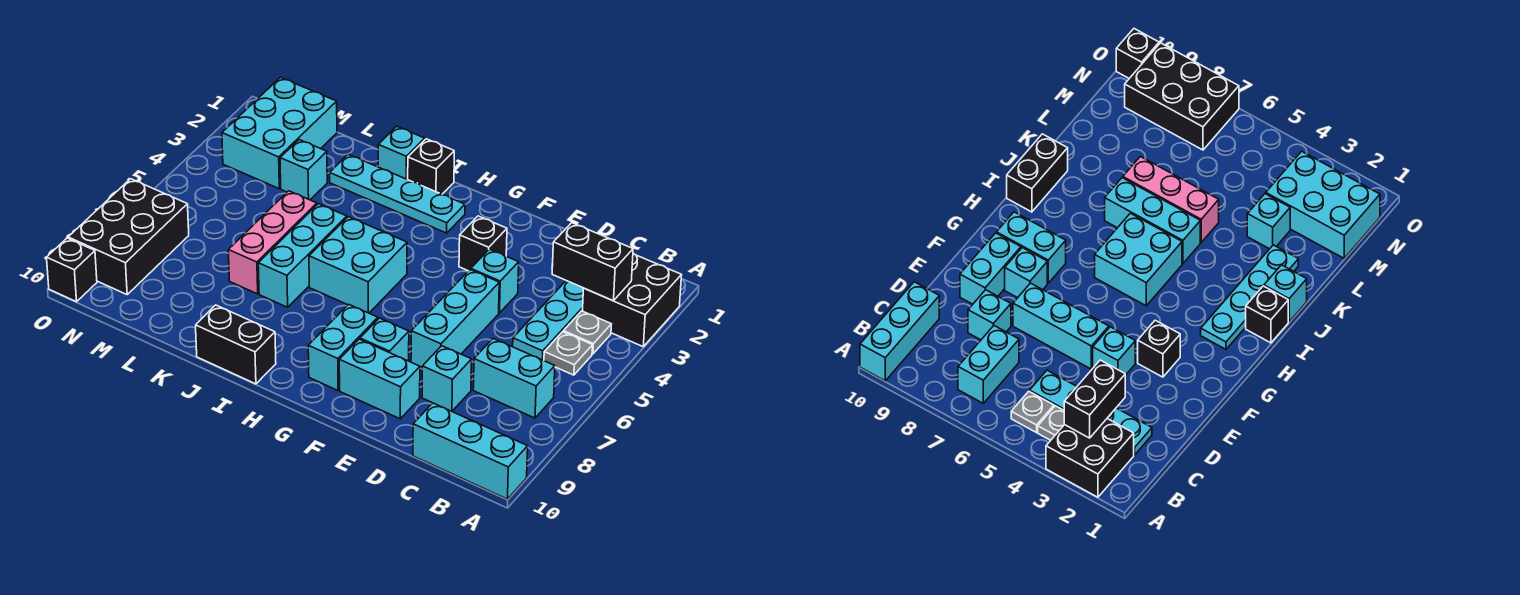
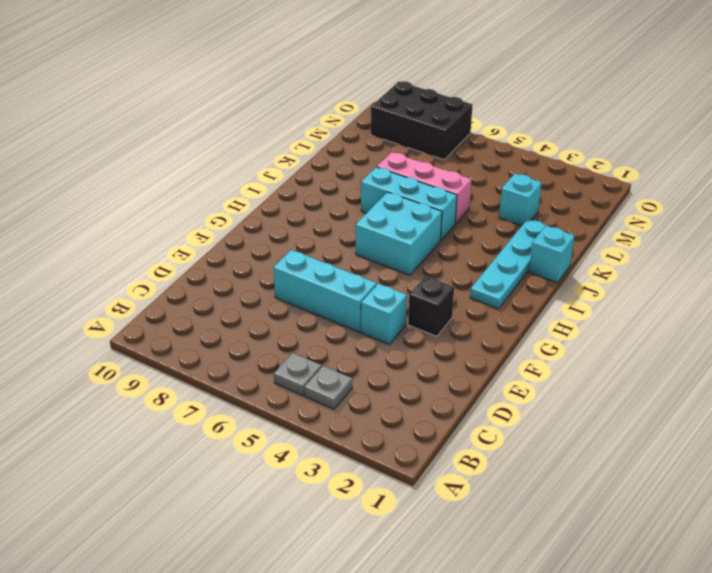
none -> black 2x2 brick [583,253,681,347]
none -> cyan 1x3 brick [413,403,528,499]
none -> cyan 1x2 brick [473,339,555,418]

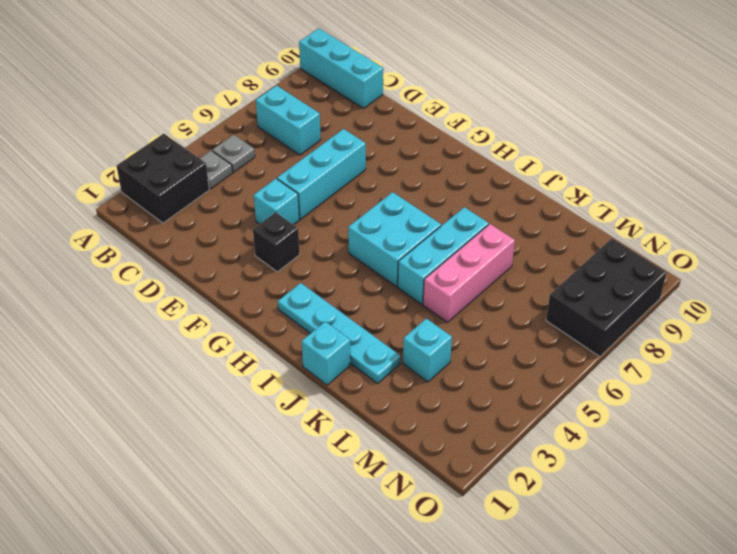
none -> cyan 1x4 plate [513,281,583,360]
none -> cyan 1x1 brick [422,346,472,411]
none -> cyan 1x2 brick [339,339,420,419]

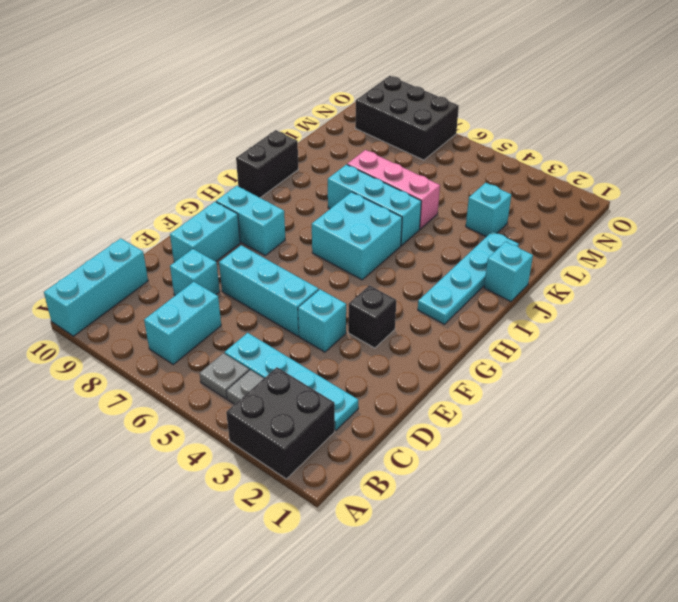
none -> cyan 1x1 brick [360,318,409,361]
none -> black 1x1 brick [408,139,454,194]
none -> cyan 2x3 brick [222,78,337,188]

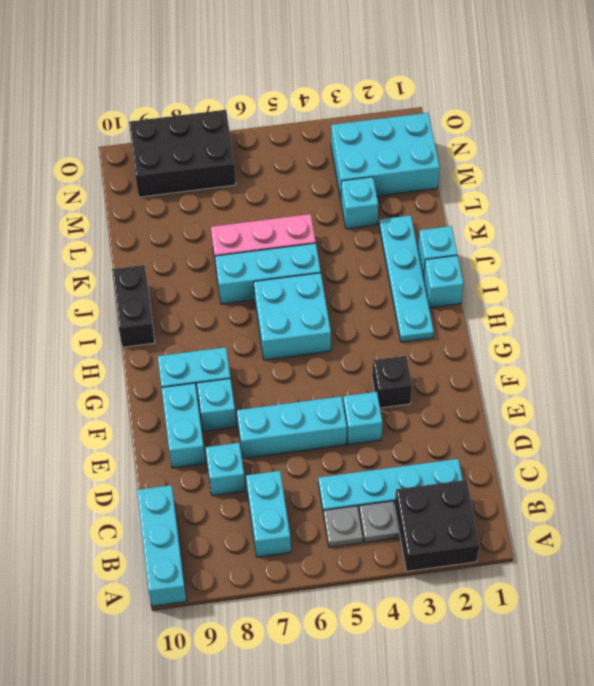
cyan 1x1 brick [423,256,463,308] -> black 1x1 brick [408,139,454,194]
none -> black 1x1 brick [47,238,97,302]
none -> black 1x2 brick [552,223,633,301]

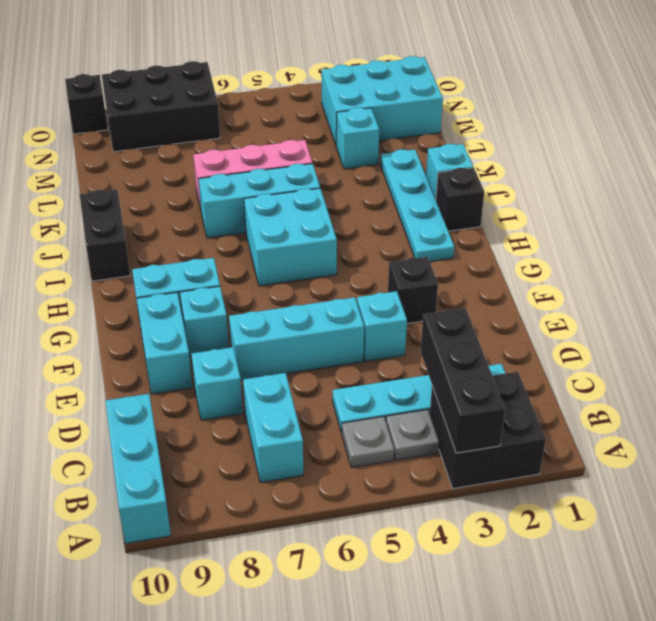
black 1x3 brick [421,308,505,453] -> black 1x2 brick [552,223,633,301]

